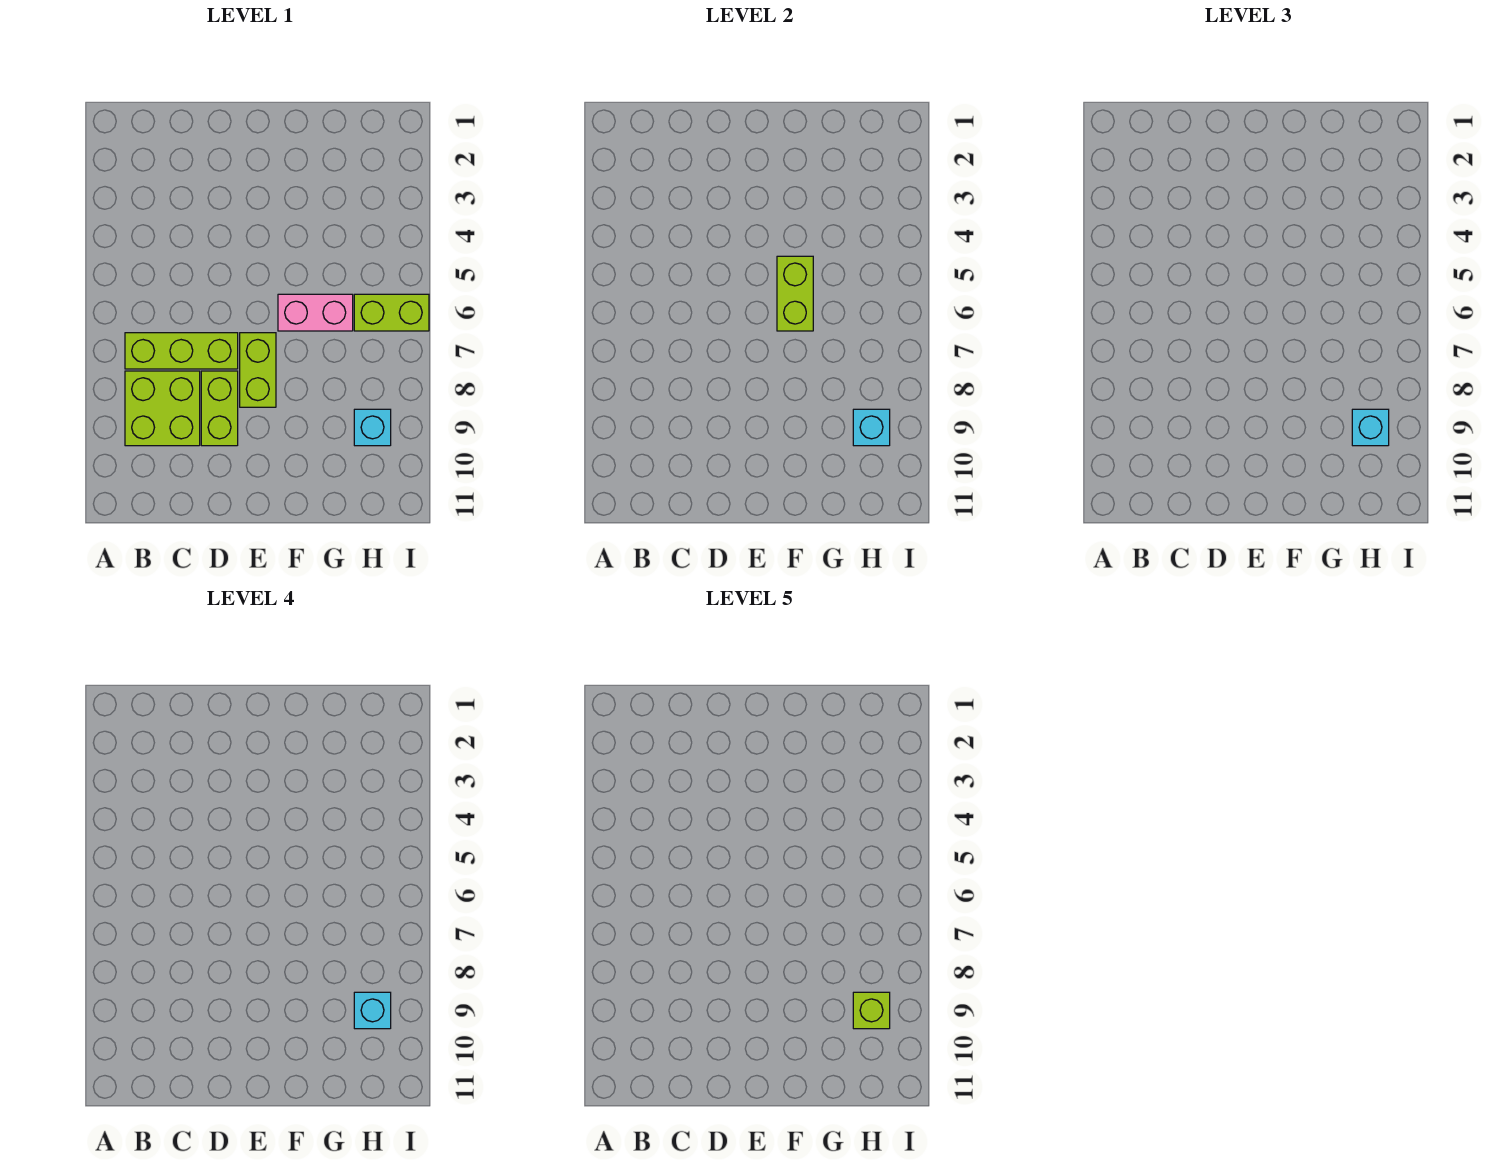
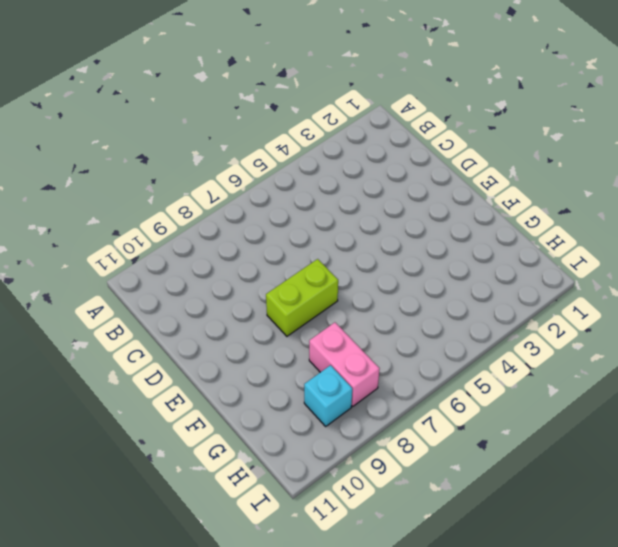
pink 1x2 brick [309,322,380,406] -> pink 1x2 brick moved to [278,294,353,331]
none -> lime 1x3 brick [125,333,238,369]
none -> lime 2x2 brick [125,371,200,446]
none -> lime 1x2 brick [201,371,238,446]

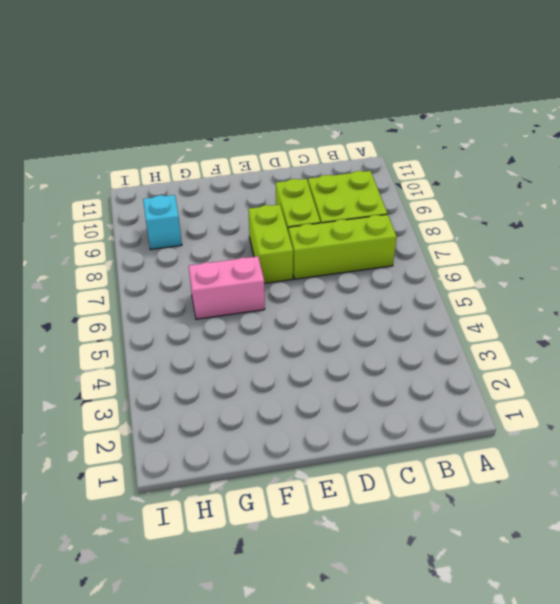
none -> lime 1x2 brick [354,294,429,331]
none -> lime 1x2 brick [777,256,813,331]
none -> cyan 1x1 brick [853,409,890,446]

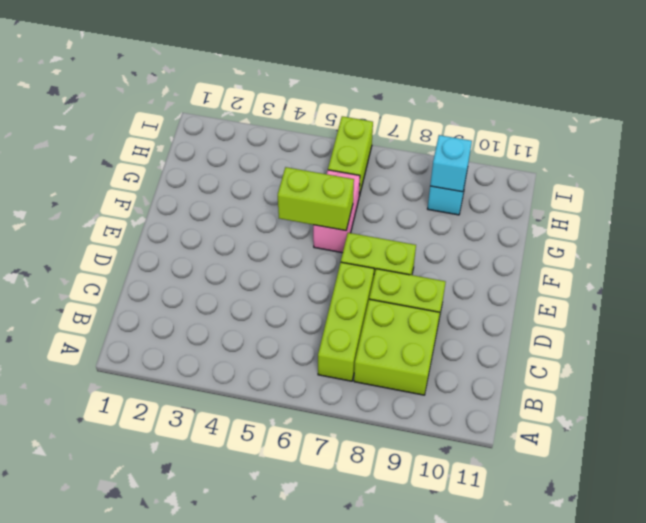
none -> cyan 1x1 brick [1352,409,1389,446]
none -> cyan 1x1 brick [354,992,391,1029]
none -> lime 1x1 brick [853,992,890,1029]

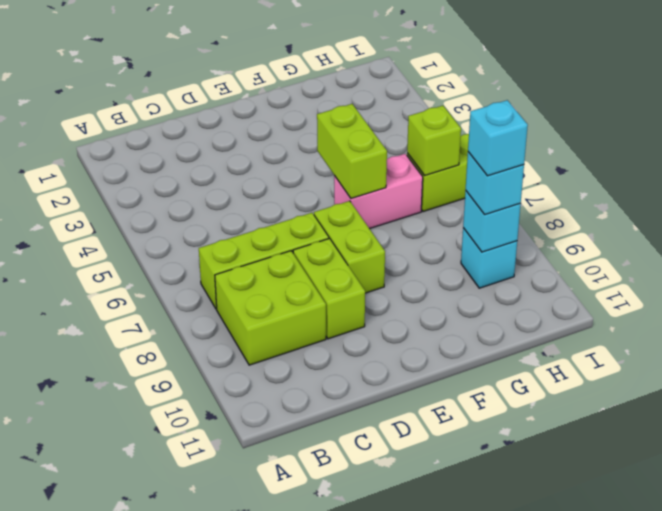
lime 1x1 brick [407,106,461,176] -> lime 1x1 brick moved to [853,992,890,1029]

